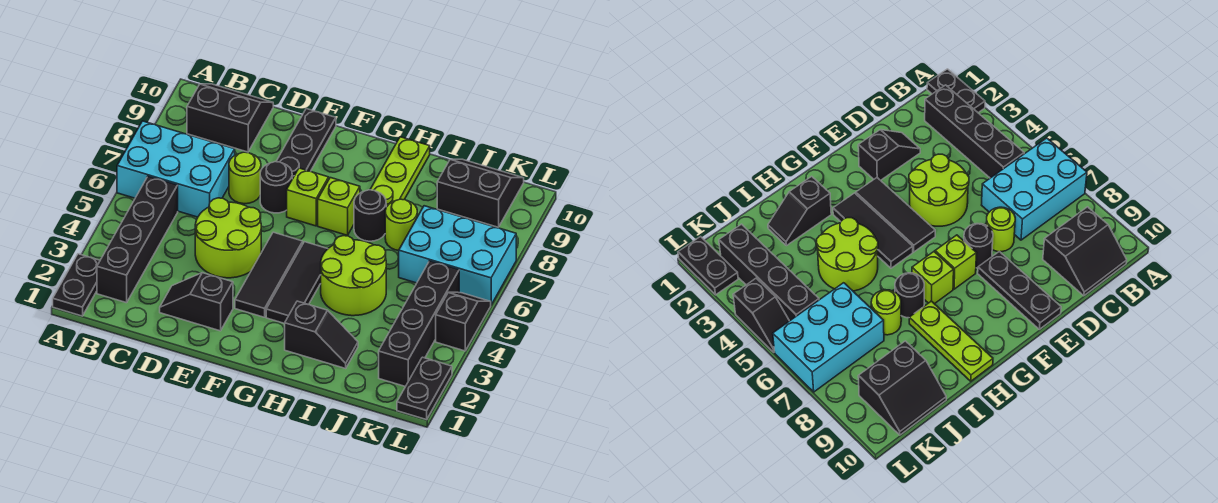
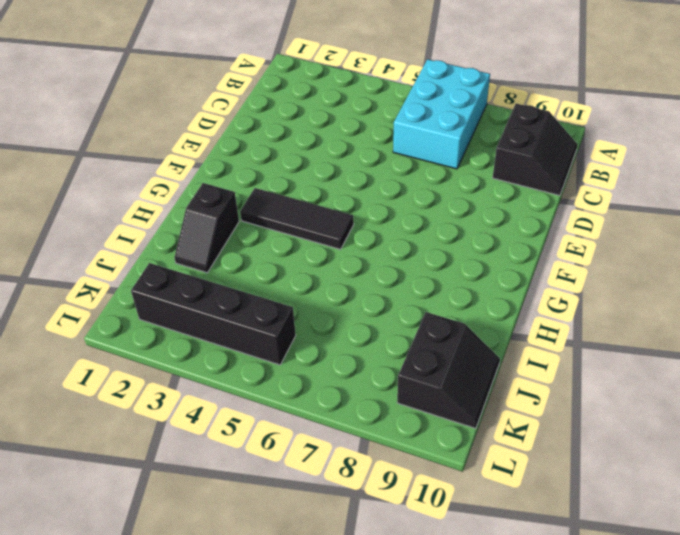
none -> black 1x2 plate [53,254,100,316]
none -> black 1x4 brick [97,176,178,303]
none -> black 1x2 slope [160,273,233,331]

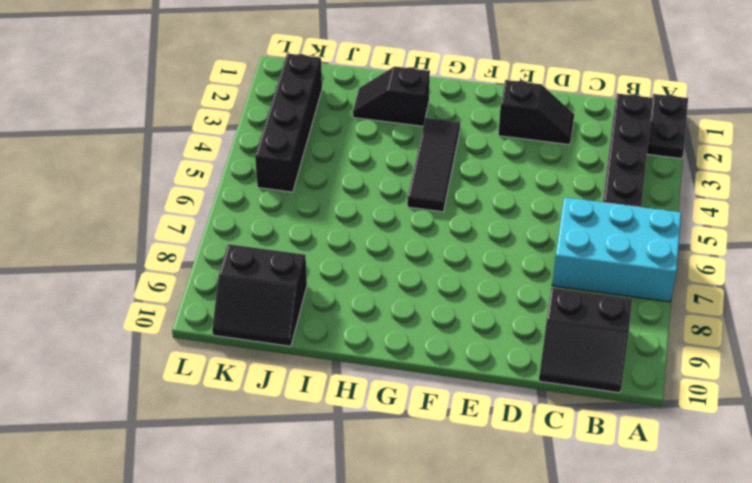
none -> lime 2x2 round brick [195,198,261,278]
none -> lime 1x1 round brick [229,152,261,204]
none -> black 1x1 round brick [260,162,292,213]

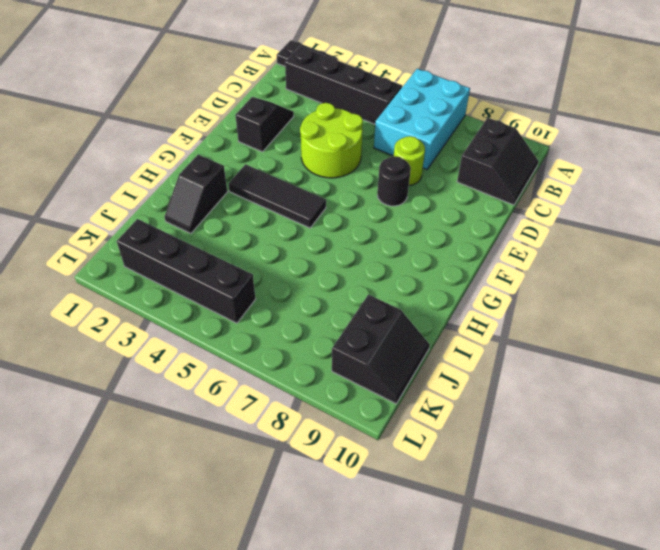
none -> black 1x3 plate [276,109,336,179]
none -> black 1x3 tile [235,232,303,317]
none -> lime 1x1 brick [287,168,329,226]

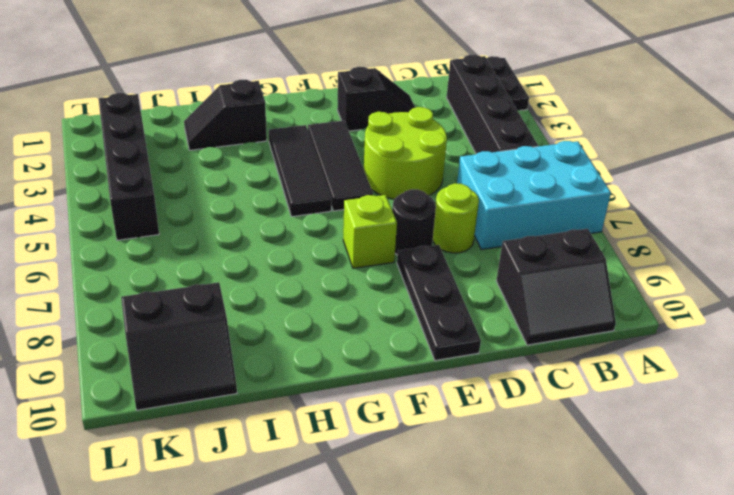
none -> lime 1x1 brick [318,178,360,235]
none -> lime 2x2 round brick [321,236,386,316]
none -> black 1x1 round brick [354,190,386,241]

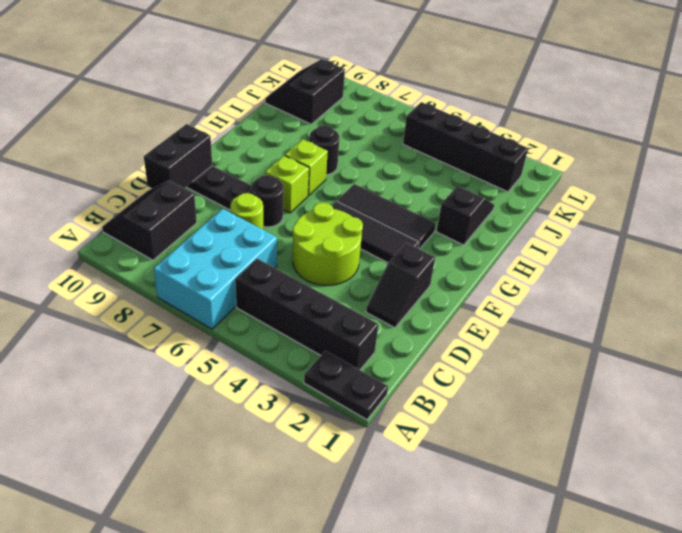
black 1x2 brick [144,124,212,189] -> none
none -> lime 2x2 round brick [321,236,386,316]
none -> lime 1x3 plate [370,137,430,207]
none -> lime 1x1 round brick [385,199,417,250]

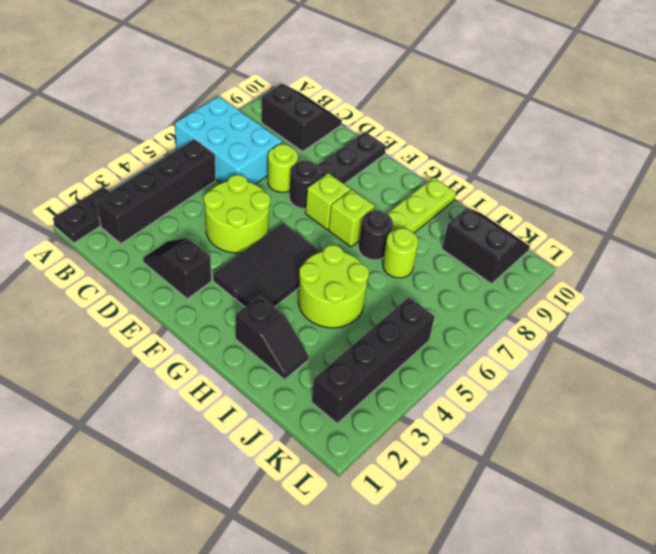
none -> cyan 2x3 brick [399,206,516,305]
none -> black 1x2 plate [397,357,452,420]
none -> black 1x2 slope [436,292,491,351]

